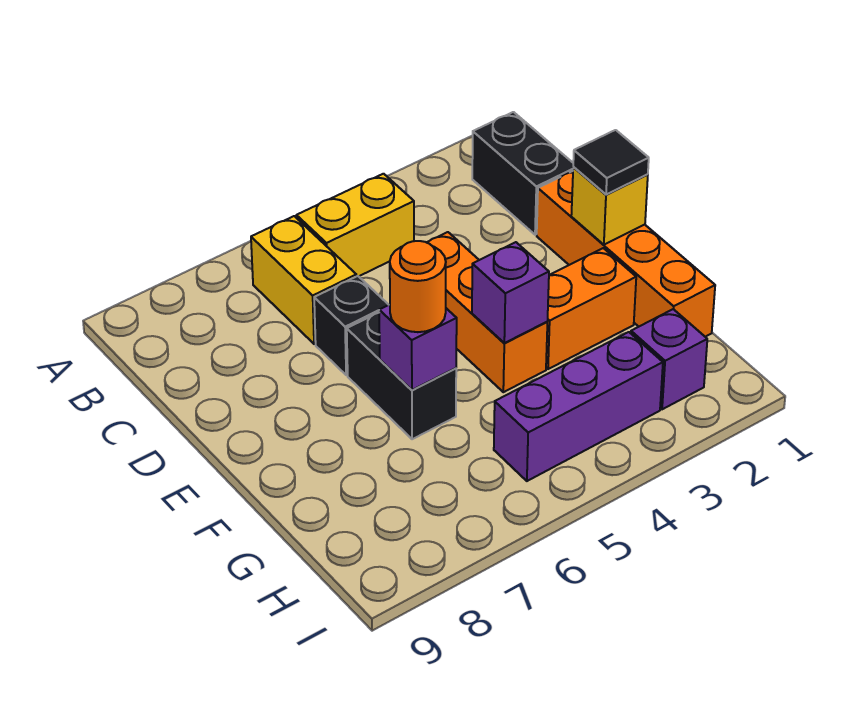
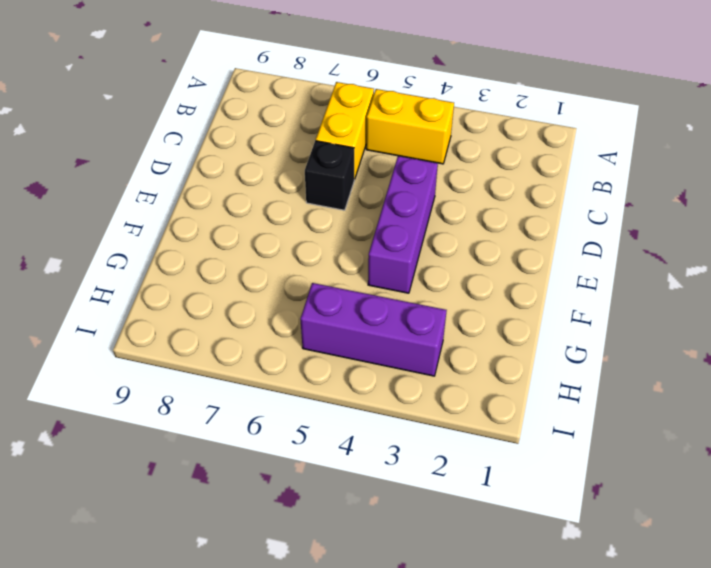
purple 1x3 brick [368,156,438,293] -> orange 1x3 brick [427,232,547,392]
none -> black 1x2 brick [472,112,573,235]
none -> orange 1x4 brick [537,171,715,337]
none -> black 1x2 brick [347,313,456,439]

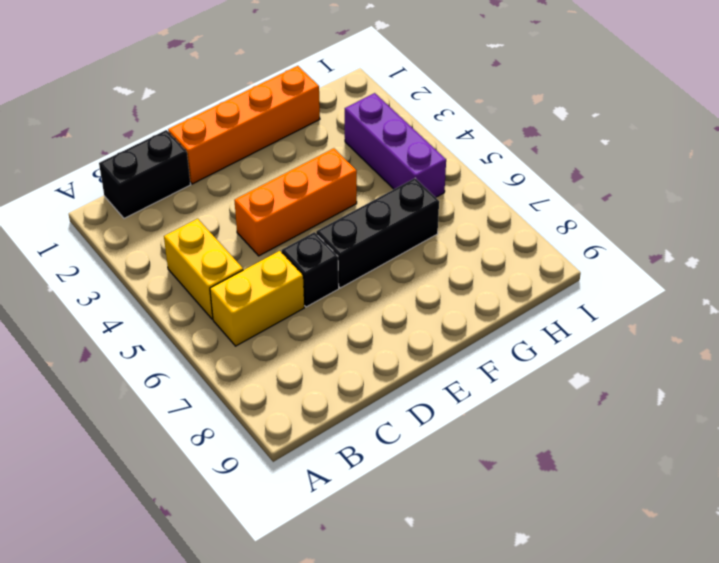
black 1x3 brick [316,178,439,288] -> black 1x2 brick [347,313,456,439]
none -> orange 1x2 brick [546,248,636,369]
none -> purple 1x1 brick [631,309,707,409]
none -> yellow 1x1 brick [571,167,648,245]

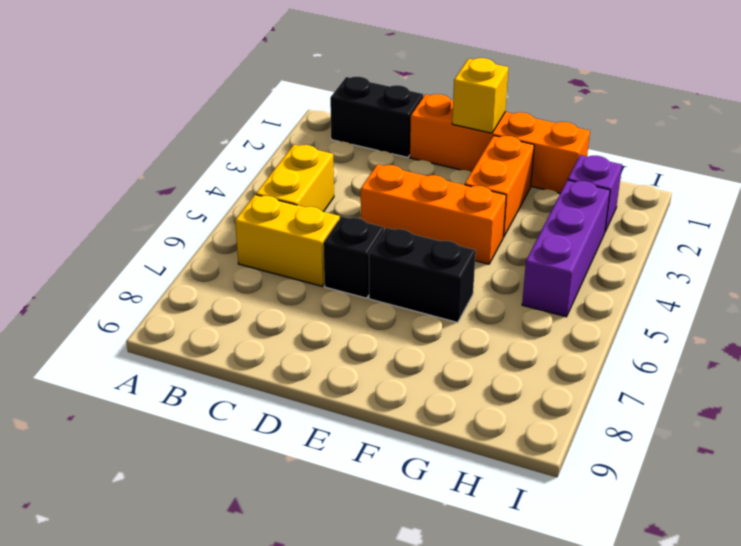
none -> purple 1x1 brick [472,242,549,343]
none -> purple 1x1 brick [379,305,457,390]
none -> black 1x1 tile [573,130,649,195]

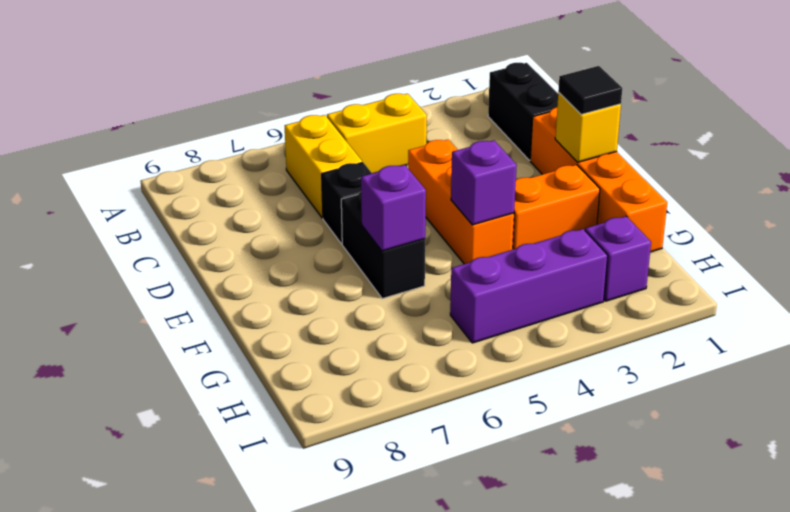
none -> orange 1x1 round brick [390,241,446,332]

